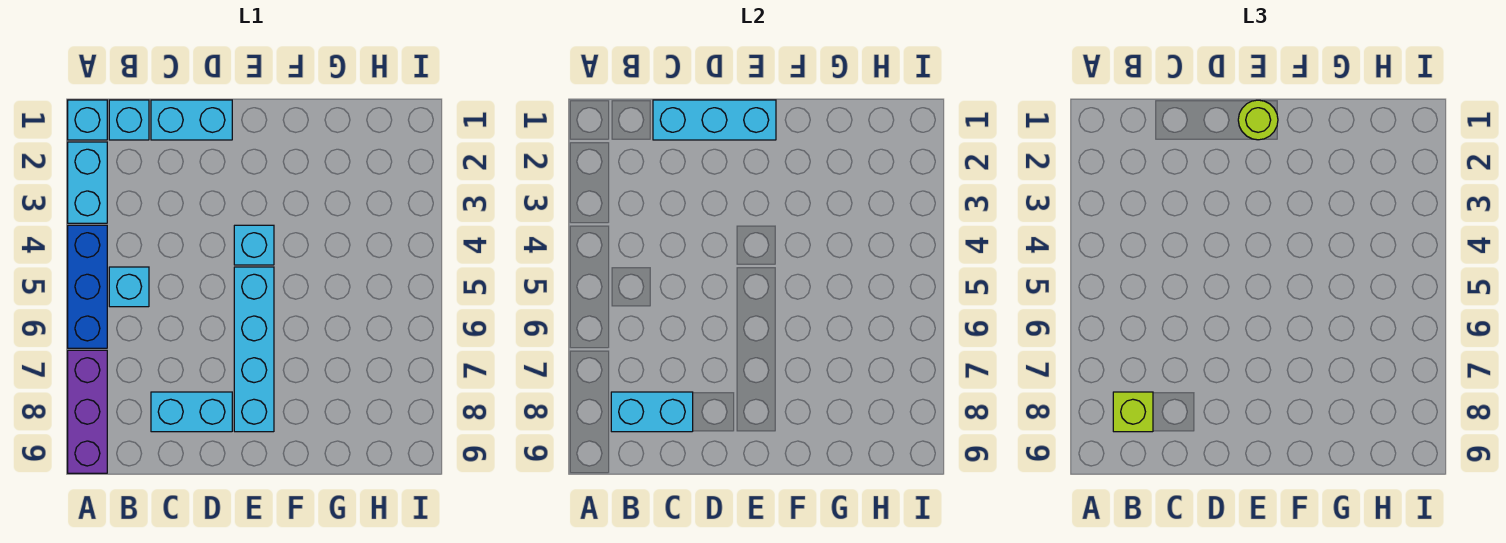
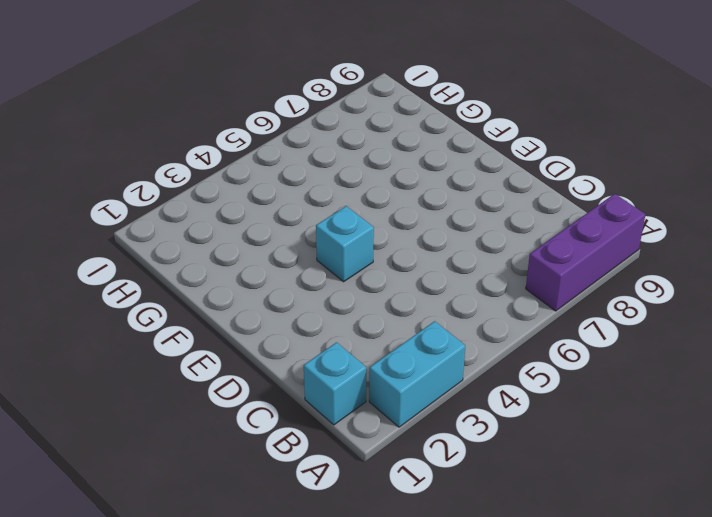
none -> cyan 1x1 brick [68,100,107,140]
none -> blue 1x3 brick [68,225,107,348]
none -> cyan 1x1 brick [109,267,149,307]

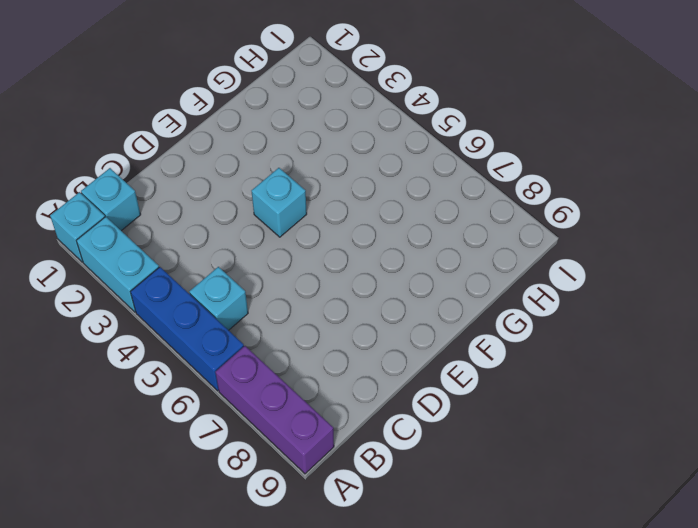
none -> cyan 1x2 brick [151,100,232,140]
none -> cyan 1x2 brick [151,392,232,432]
none -> cyan 1x4 brick [234,267,274,432]

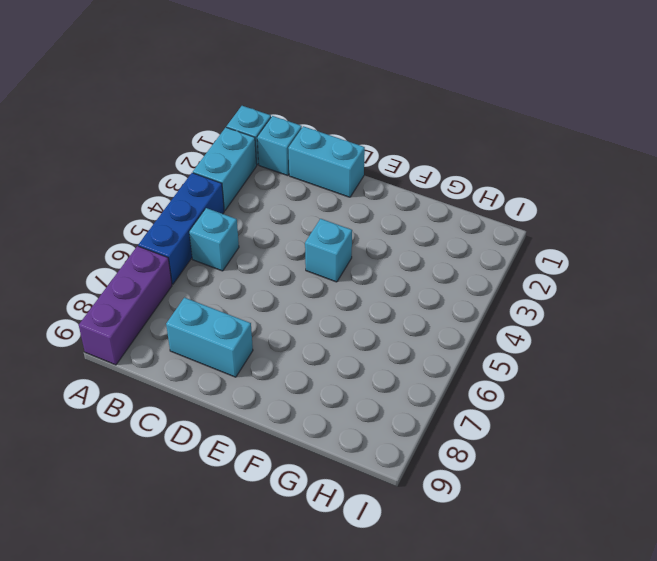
none -> cyan 1x4 brick [234,267,274,432]
none -> cyan 1x2 brick [611,392,693,432]
none -> cyan 1x3 brick [653,100,776,140]

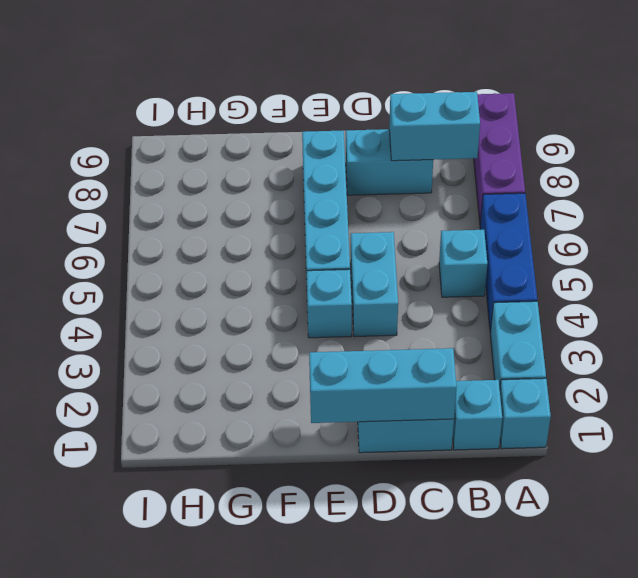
cyan 1x2 brick [350,232,398,337] -> none
none -> lime 1x1 brick [1113,392,1153,432]
none -> lime 1x1 round brick [1238,100,1278,140]

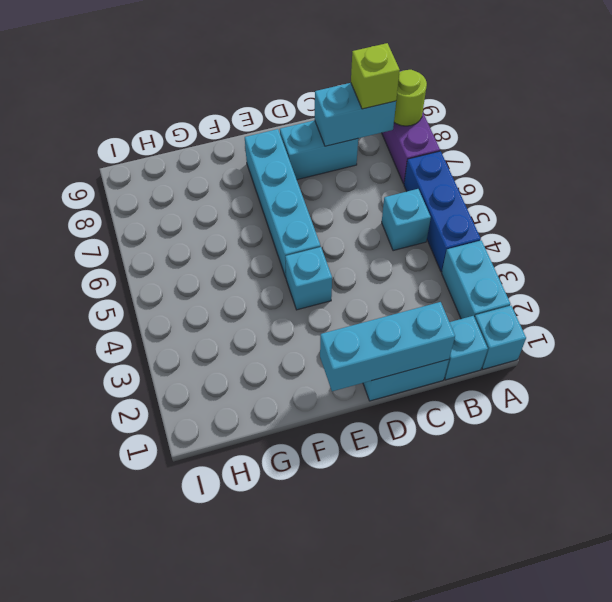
lime 1x1 round brick [394,70,427,126] -> lime 1x1 round brick moved to [1238,100,1278,140]

